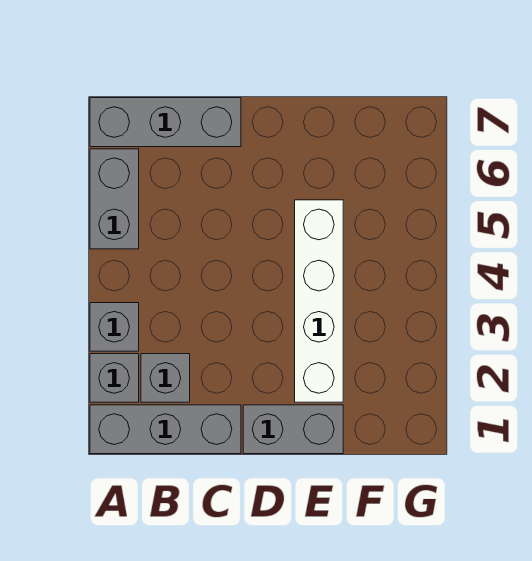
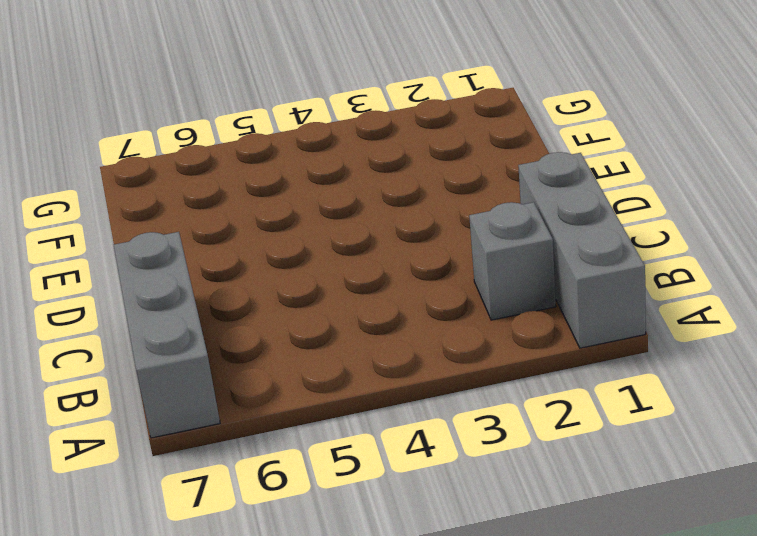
none -> grey 1x1 brick [90,354,139,402]
none -> grey 1x1 brick [90,303,139,351]

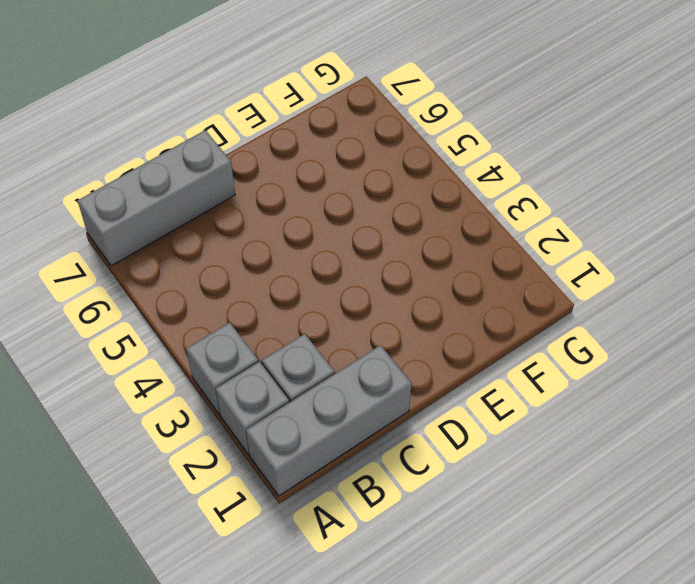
none -> grey 1x2 brick [90,149,139,249]
none -> grey 1x2 brick [243,405,343,454]

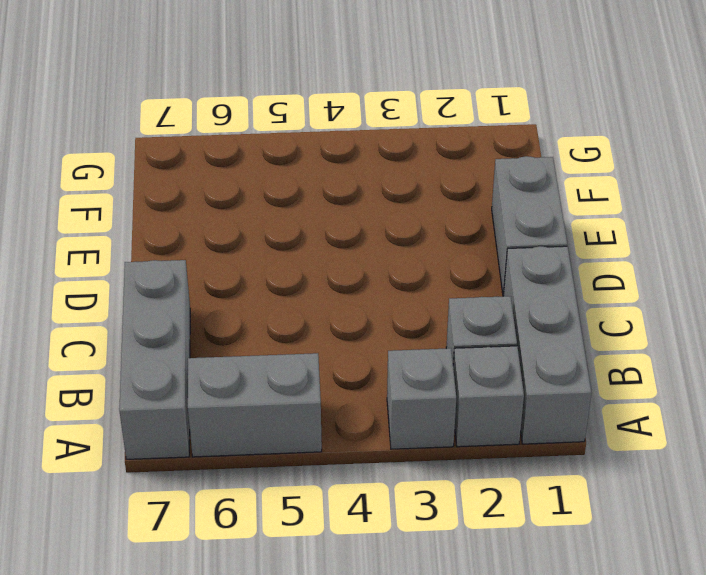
none -> white 1x4 brick [295,200,343,402]

